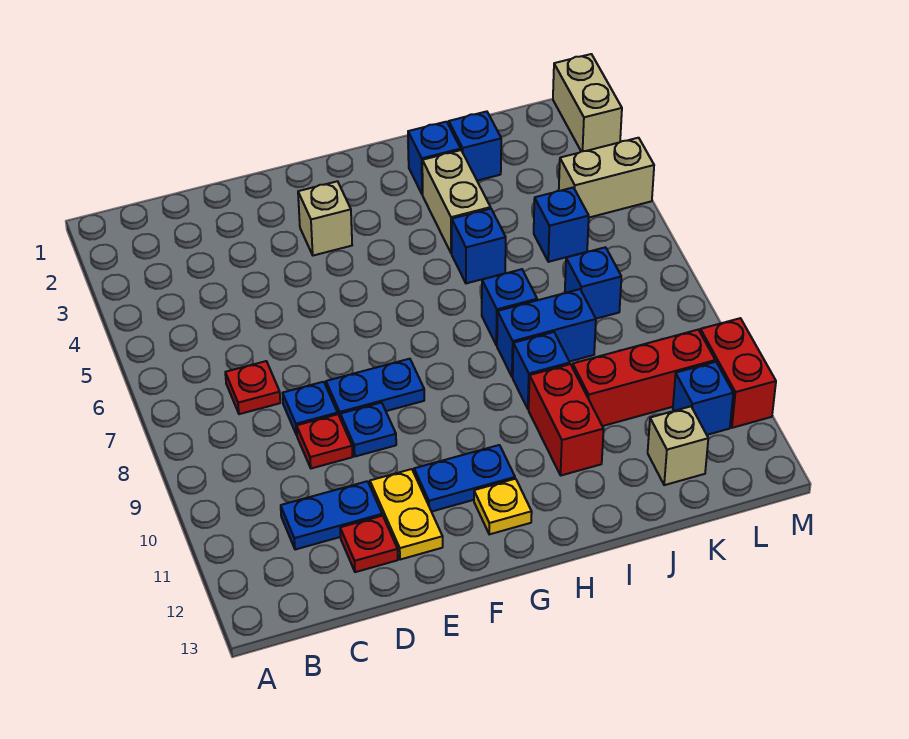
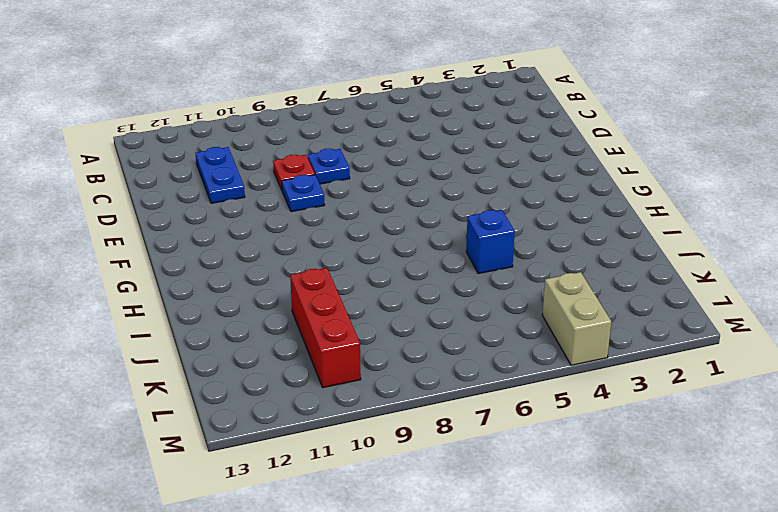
none -> red 1x1 plate [225,361,280,414]
none -> red 1x1 plate [340,516,398,572]
none -> blue 1x2 plate [326,359,424,419]

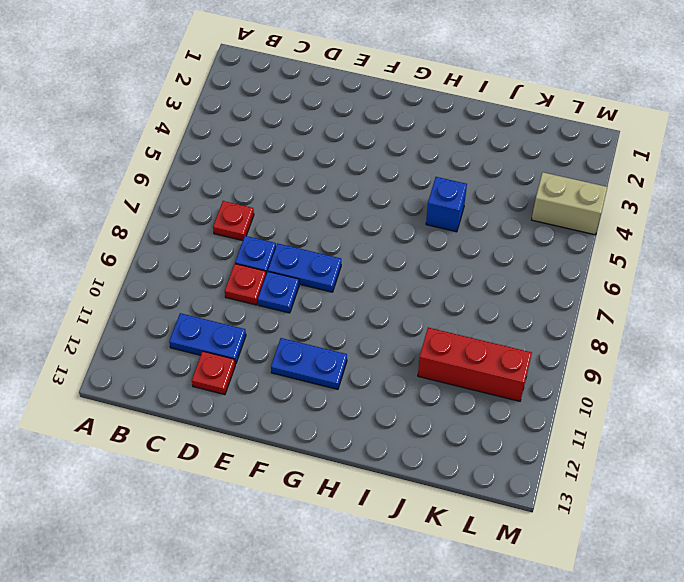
none -> yellow 1x2 plate [370,469,443,560]
none -> tan 1x1 brick [298,181,352,256]
none -> yellow 1x1 plate [474,479,532,534]

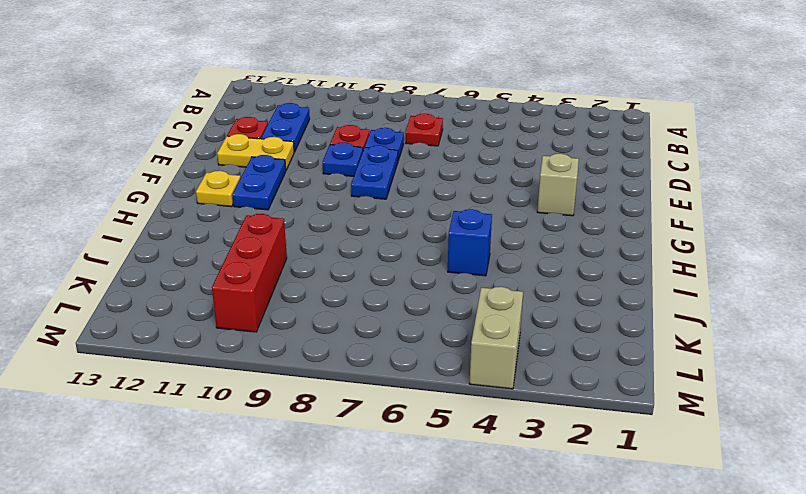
none -> blue 1x1 brick [408,122,461,195]
none -> tan 1x2 brick [422,150,491,253]
none -> blue 1x1 brick [482,269,537,345]

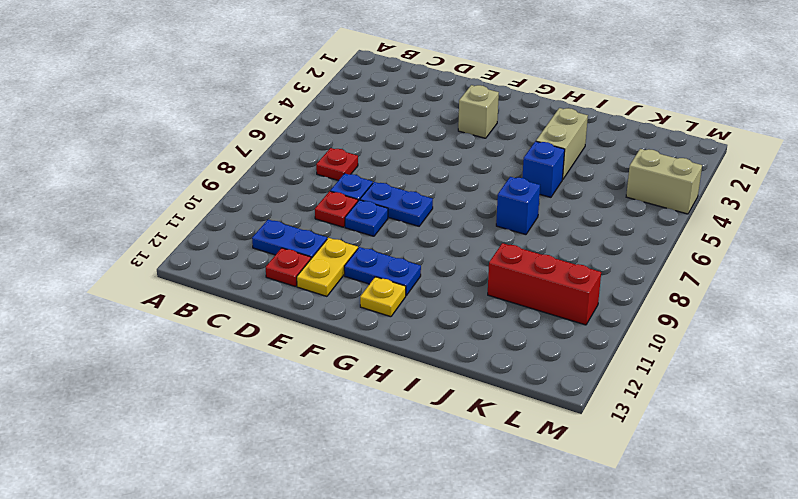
none -> blue 1x1 brick [408,122,461,195]
none -> blue 1x2 brick [497,289,596,377]
none -> blue 1x1 brick [513,332,570,409]

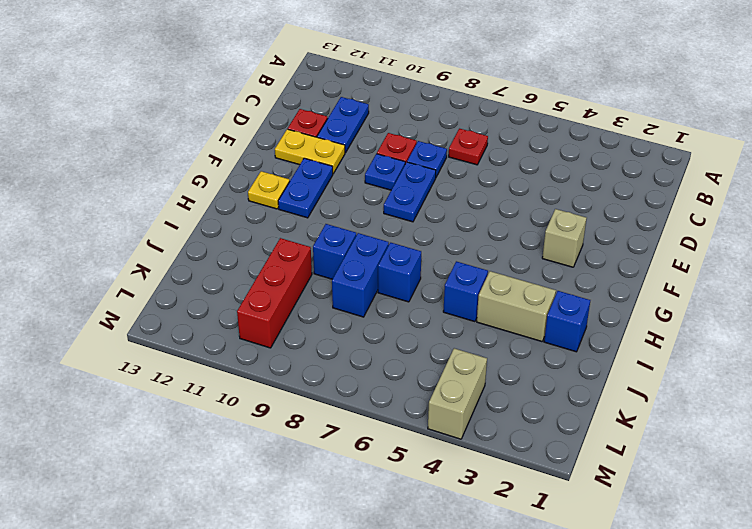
none -> red 1x2 brick [529,364,604,475]
none -> blue 1x1 brick [449,111,501,181]
none -> blue 1x1 brick [534,187,589,262]

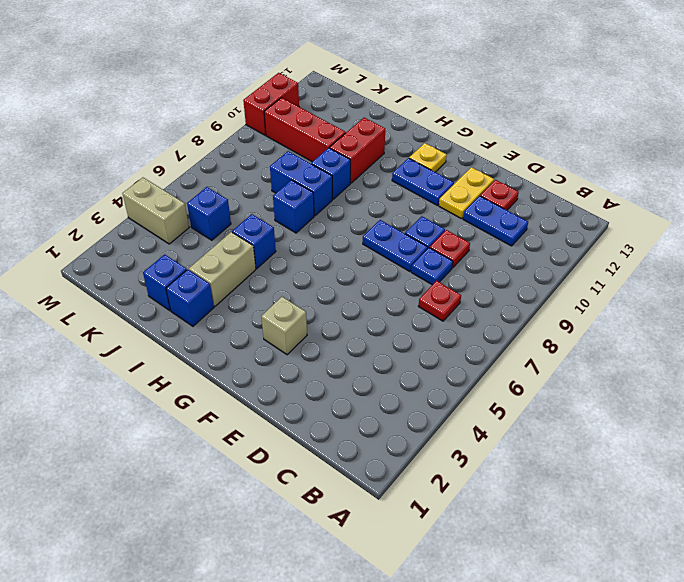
none -> blue 1x1 brick [565,247,621,319]
none -> tan 1x1 brick [648,406,708,485]
none -> blue 1x1 brick [673,362,733,435]

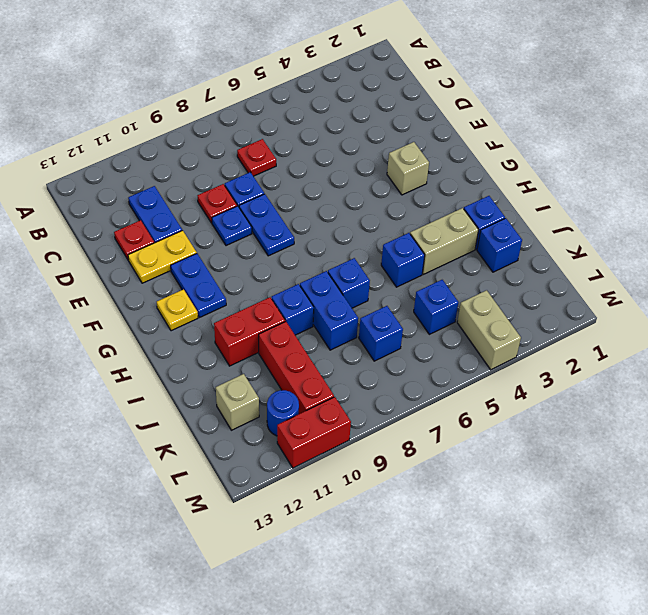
blue 1x1 round brick [267,390,299,436] -> blue 1x1 brick [673,362,733,435]
none -> tan 1x2 brick [553,54,622,152]

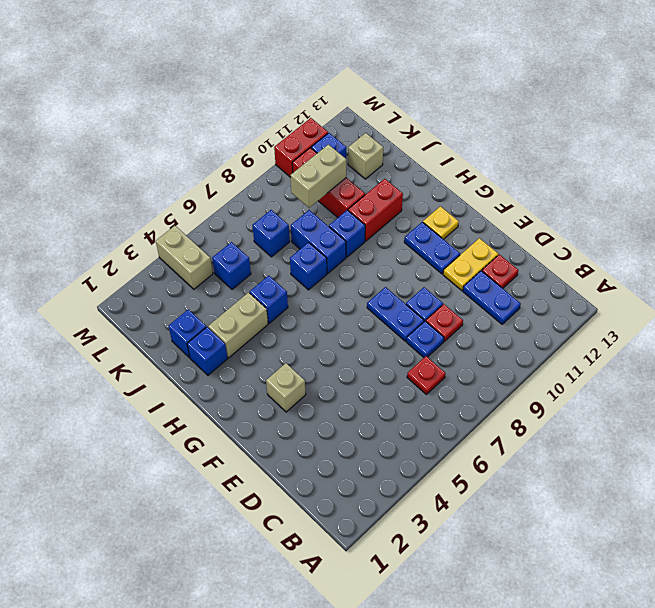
tan 1x2 brick [290,144,346,208] -> tan 1x2 brick moved to [553,54,622,152]

